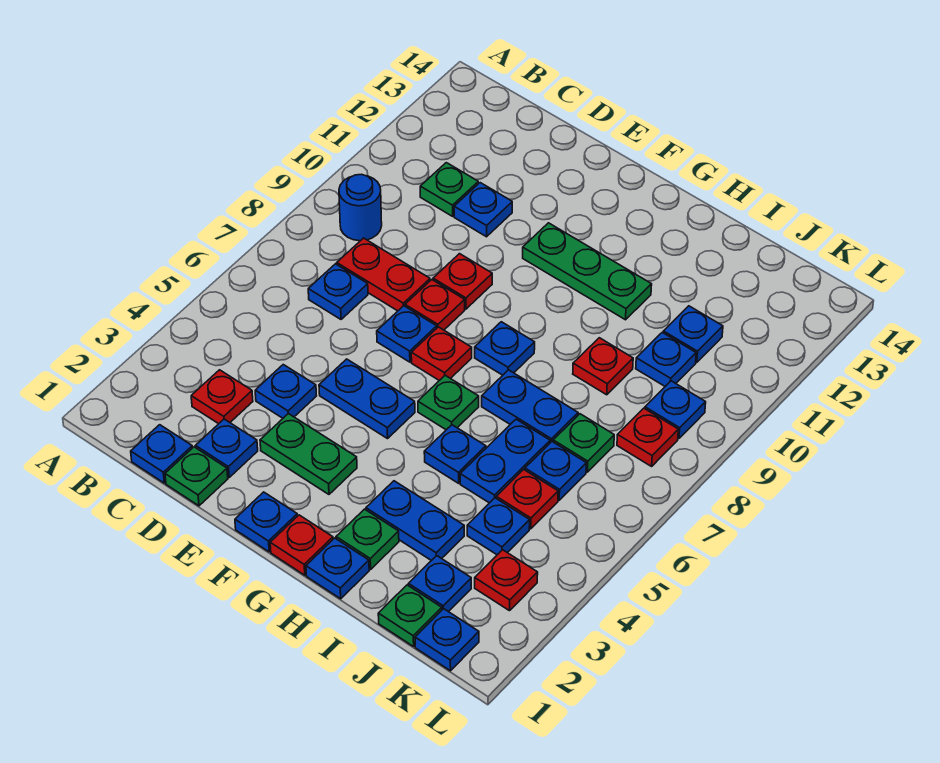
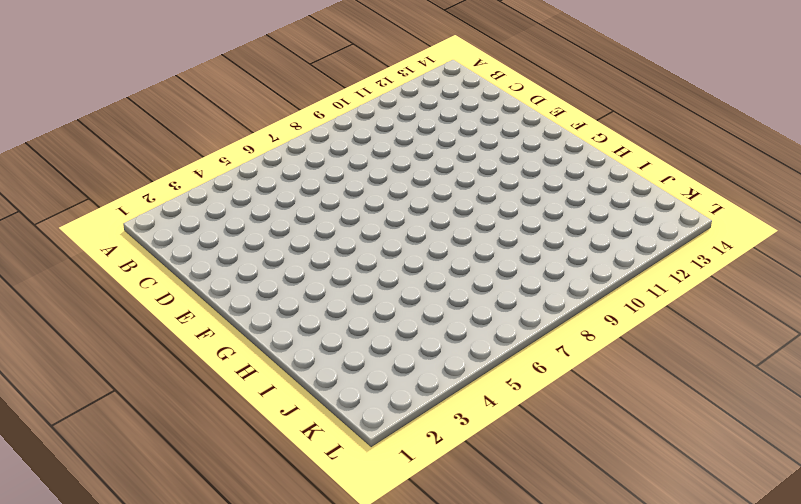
none -> blue 1x1 round brick [339,174,382,241]
none -> blue 1x1 plate [131,425,192,483]
none -> red 1x1 plate [191,370,253,424]
none -> blue 1x1 plate [308,264,368,319]

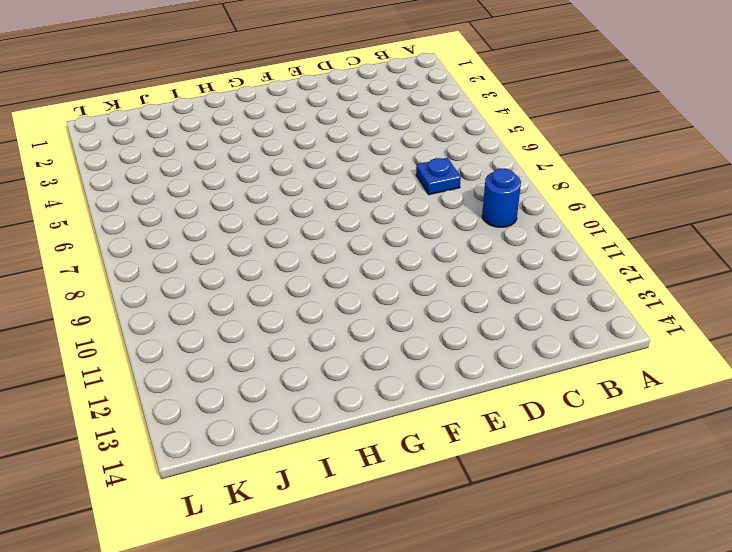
none -> blue 1x1 plate [131,425,192,483]
none -> red 1x1 plate [191,370,253,424]
none -> red 1x2 plate [337,238,430,311]
none -> green 1x1 plate [420,163,478,216]

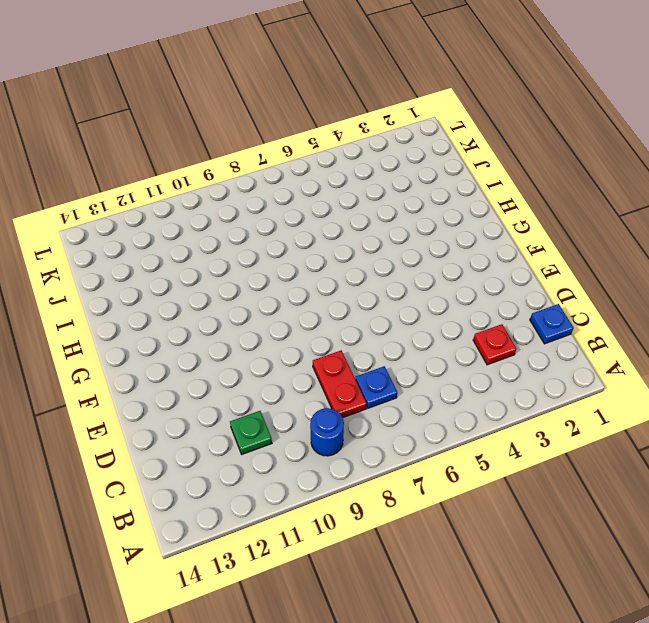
none -> green 1x1 plate [165,447,228,506]
none -> blue 1x1 plate [196,419,258,477]
none -> blue 1x1 plate [255,365,316,418]
none -> blue 1x1 plate [454,183,512,237]

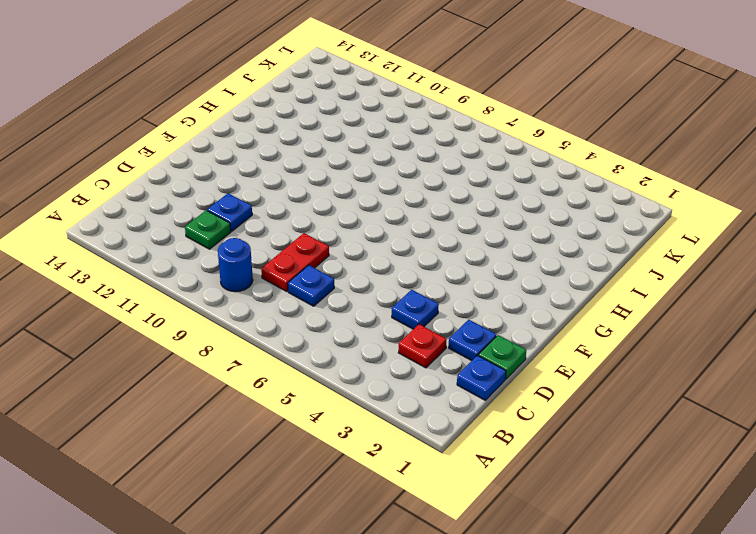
none -> green 1x2 plate [260,414,357,494]
none -> blue 1x2 plate [319,359,415,439]
none -> blue 1x1 plate [377,306,437,362]
none -> red 1x1 plate [405,280,465,330]

